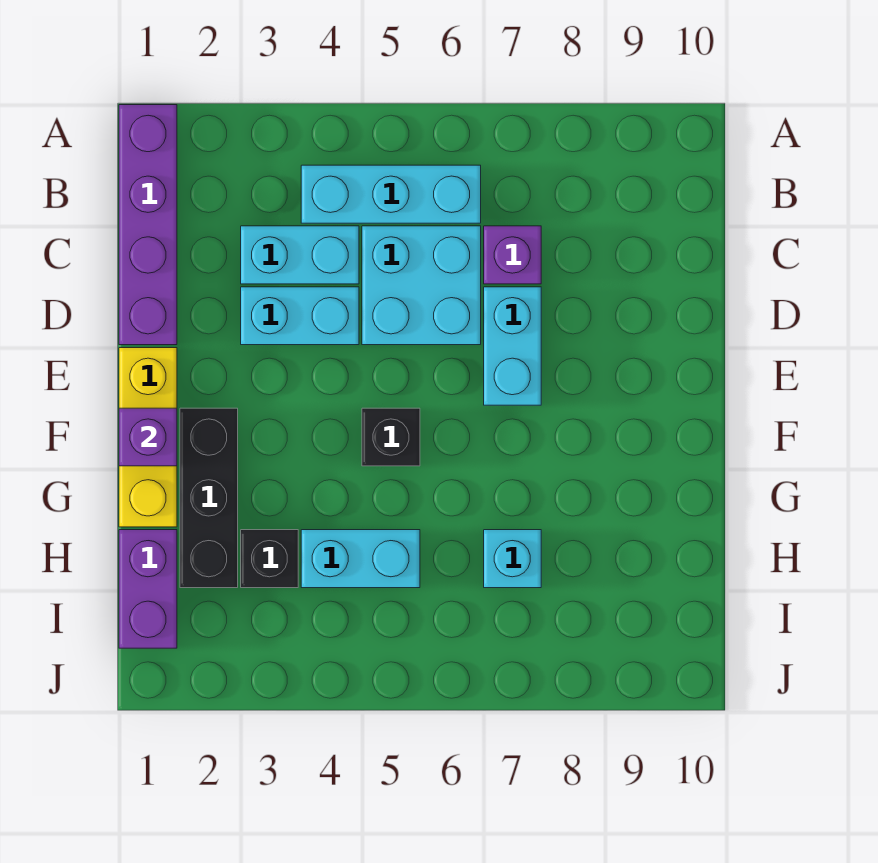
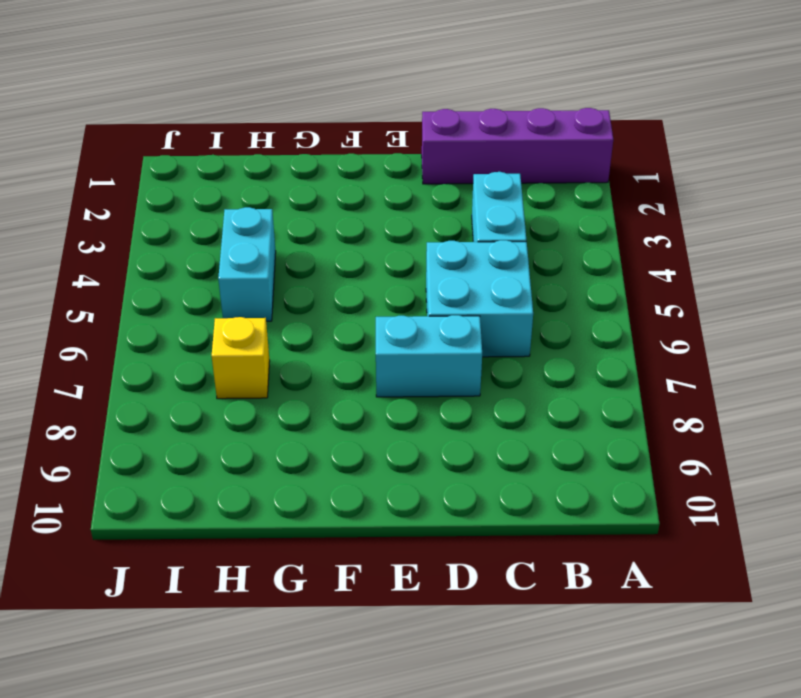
yellow 1x1 brick [212,317,270,399] -> cyan 1x1 brick [484,530,541,588]
none -> cyan 1x3 brick [301,165,481,223]
none -> purple 1x1 brick [484,226,541,284]
none -> cyan 1x2 brick [241,287,359,345]

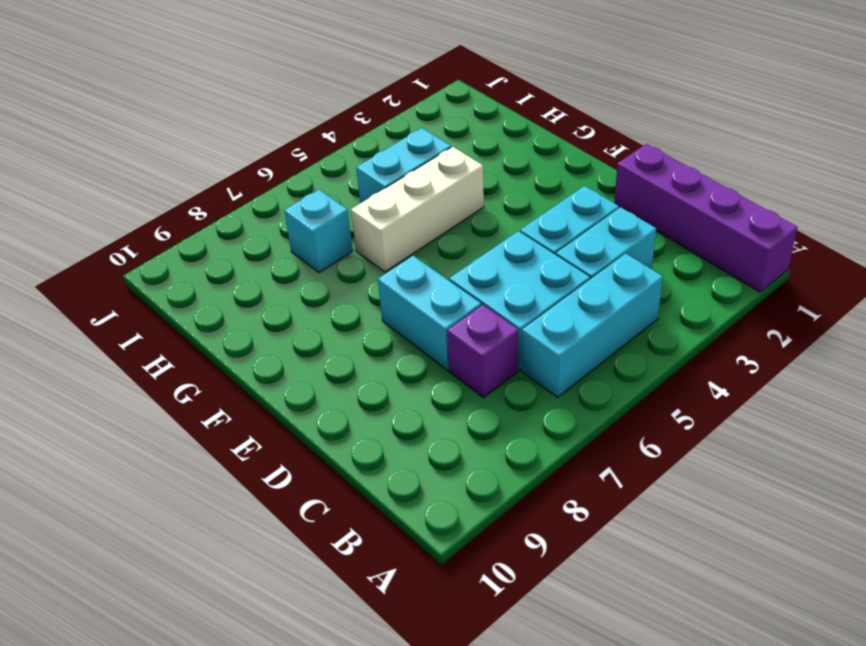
white 1x3 brick [351,147,484,272] -> none
none -> yellow 1x3 brick [119,348,177,527]
none -> black 1x3 brick [180,408,238,588]
none -> black 1x1 brick [362,408,420,466]

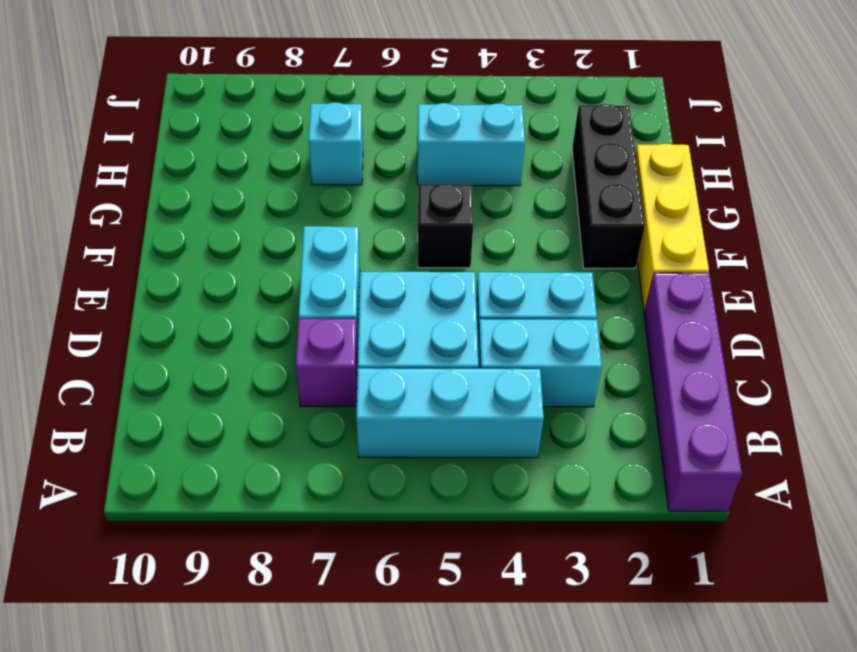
none -> purple 1x2 brick [119,530,177,648]
none -> black 1x1 brick [241,530,298,588]
none -> purple 1x1 brick [119,408,177,466]

